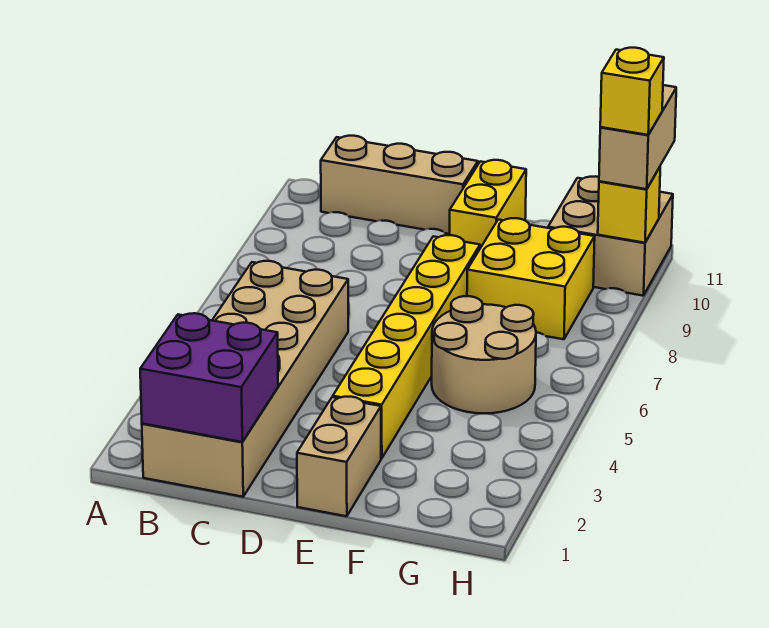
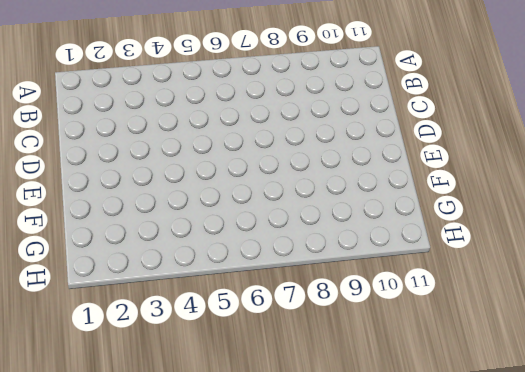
none -> tan 2x6 brick [142,261,348,497]
none -> tan 1x3 brick [321,136,478,234]
none -> tan 1x2 brick [297,397,381,516]

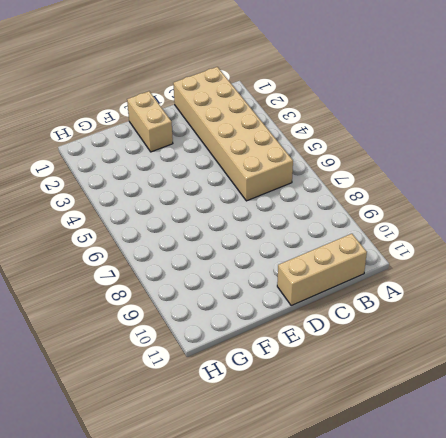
none -> yellow 1x6 brick [333,235,480,459]
none -> yellow 1x2 brick [450,160,526,248]
none -> tan 2x2 round brick [432,296,536,414]

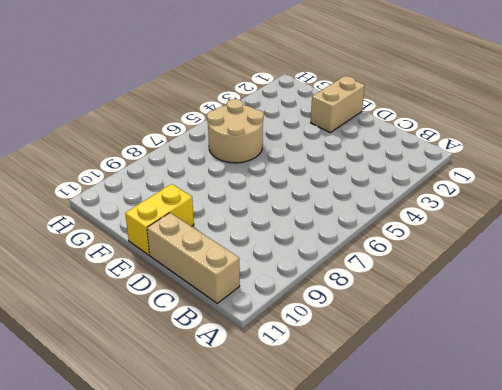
none -> tan 2x6 brick [142,261,348,497]
none -> yellow 1x6 brick [333,235,480,459]
none -> yellow 2x2 brick [467,218,595,339]

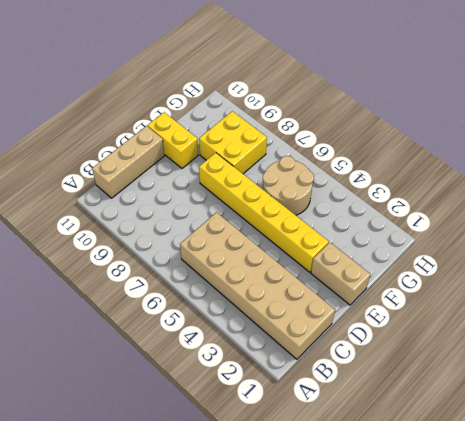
none -> tan 2x2 brick [548,176,673,296]
none -> purple 2x2 brick [140,313,278,442]
none -> yellow 1x1 brick [598,167,660,243]

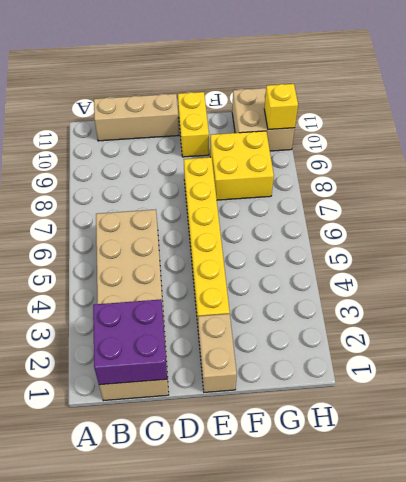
none -> tan 2x2 round brick [432,296,536,414]
none -> tan 1x2 brick [599,85,676,189]
none -> yellow 1x1 brick [600,48,664,135]

